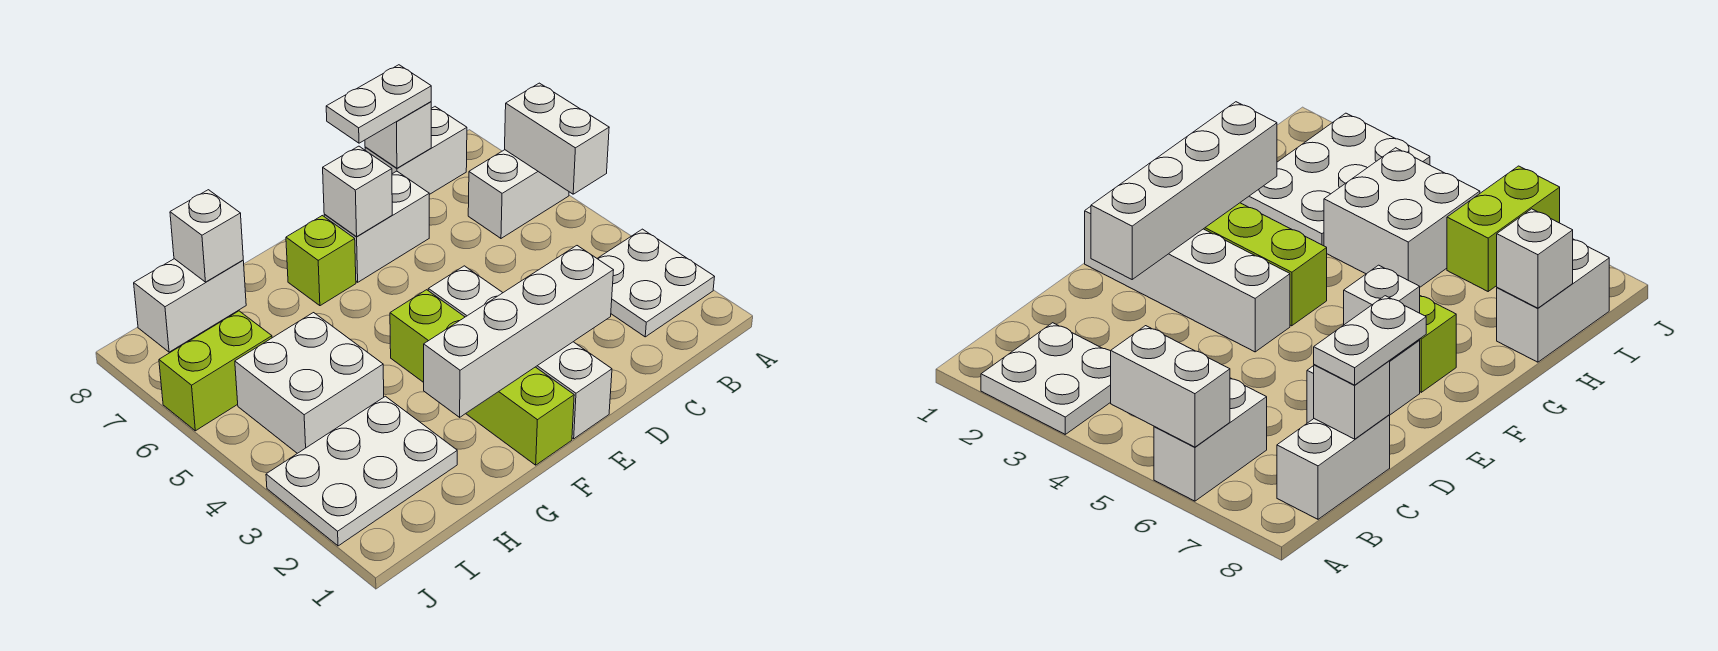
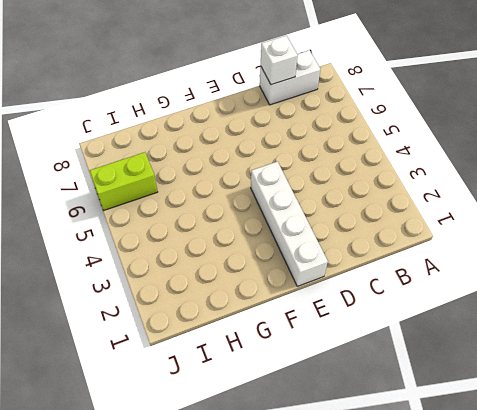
none -> white 2x2 plate [597,229,714,337]
none -> white 1x2 brick [468,150,569,238]
none -> white 1x2 brick [324,171,429,282]

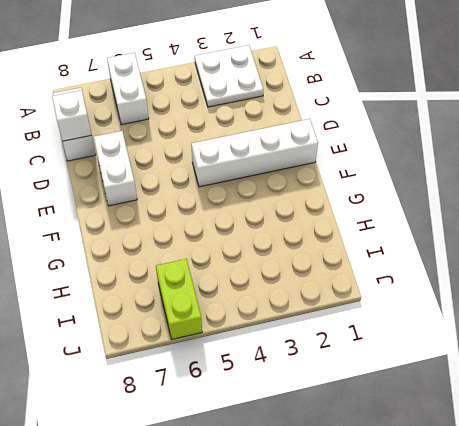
none -> lime 1x4 brick [390,290,574,465]
none -> lime 1x1 brick [286,216,356,306]
none -> white 2x3 plate [266,396,457,546]

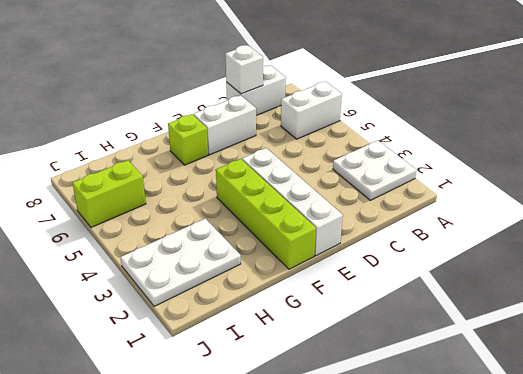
none -> white 2x2 brick [235,313,384,453]
none -> white 1x2 brick [134,259,246,352]
none -> white 1x2 brick [505,83,609,194]

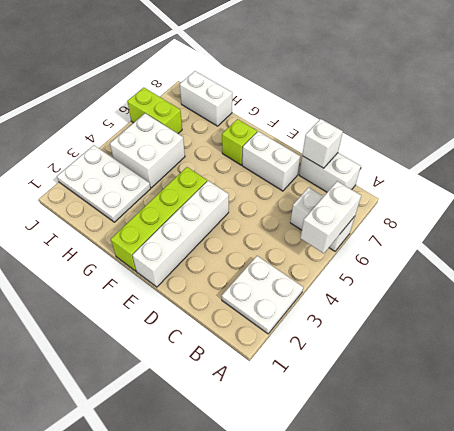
none -> white 1x4 brick [424,246,614,417]
none -> white 1x1 brick [323,146,392,237]
none -> white 1x1 brick [170,190,243,282]

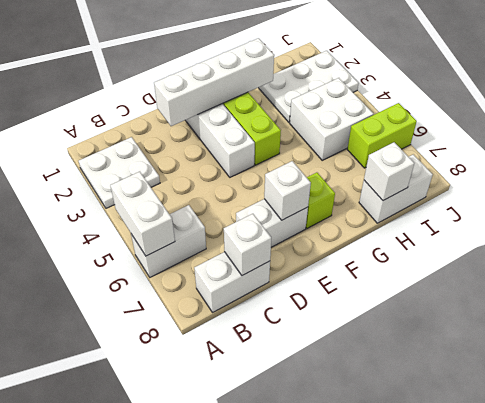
none -> white 1x2 plate [326,65,431,143]

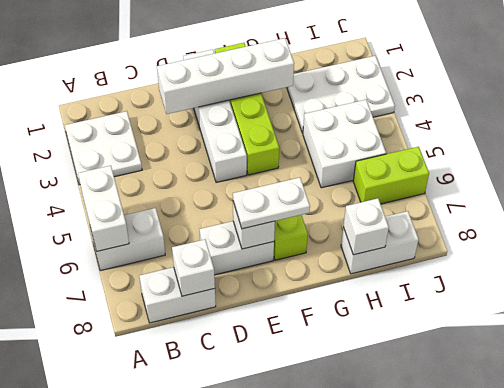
white 1x2 plate [233,178,310,229] -> white 1x2 plate moved to [326,65,431,143]

